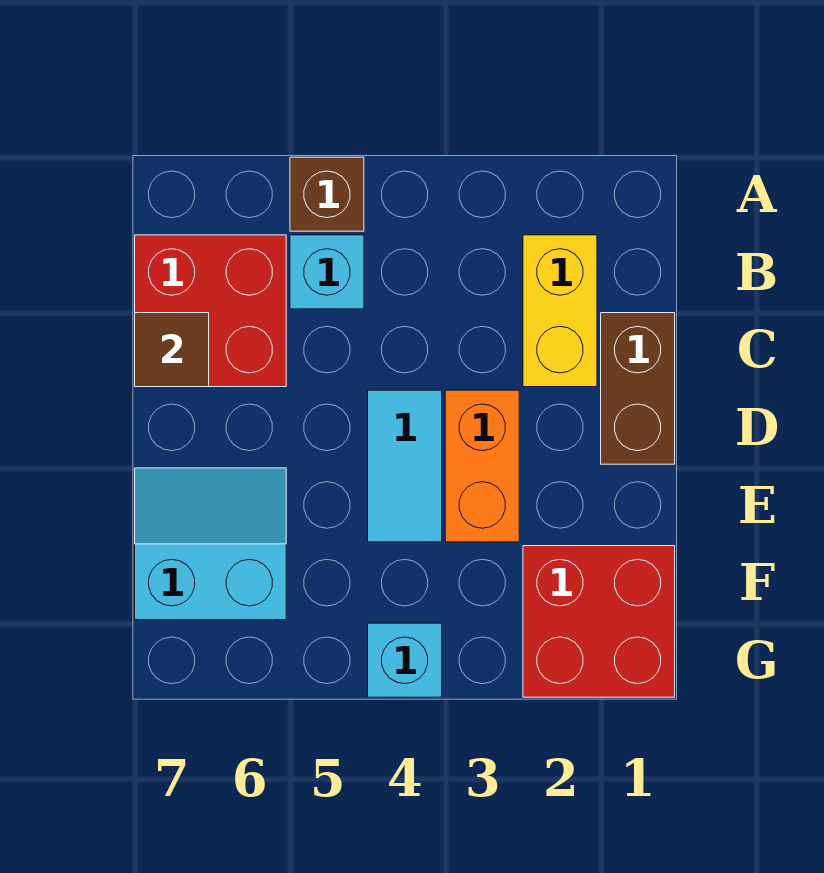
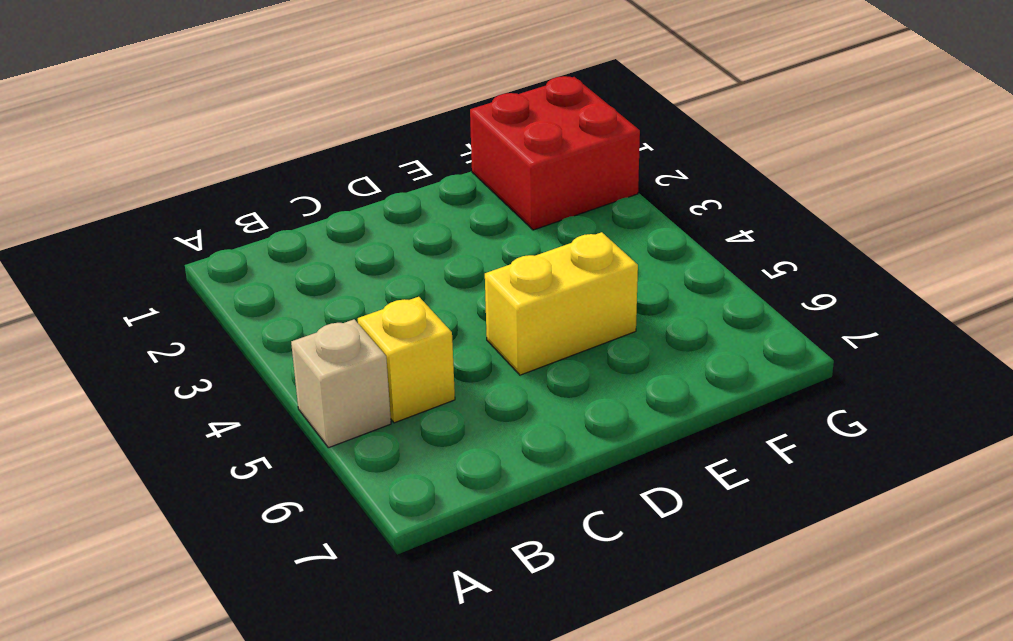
tan 1x1 brick [291,319,391,448] -> brown 1x1 brick [290,157,364,231]
yellow 1x1 brick [358,297,455,423] -> cyan 1x1 brick [290,235,364,309]
yellow 1x2 brick [485,232,638,375] -> yellow 1x2 brick moved to [523,235,597,387]
none -> red 2x2 brick [135,235,286,387]
none -> brown 1x2 brick [601,313,675,464]

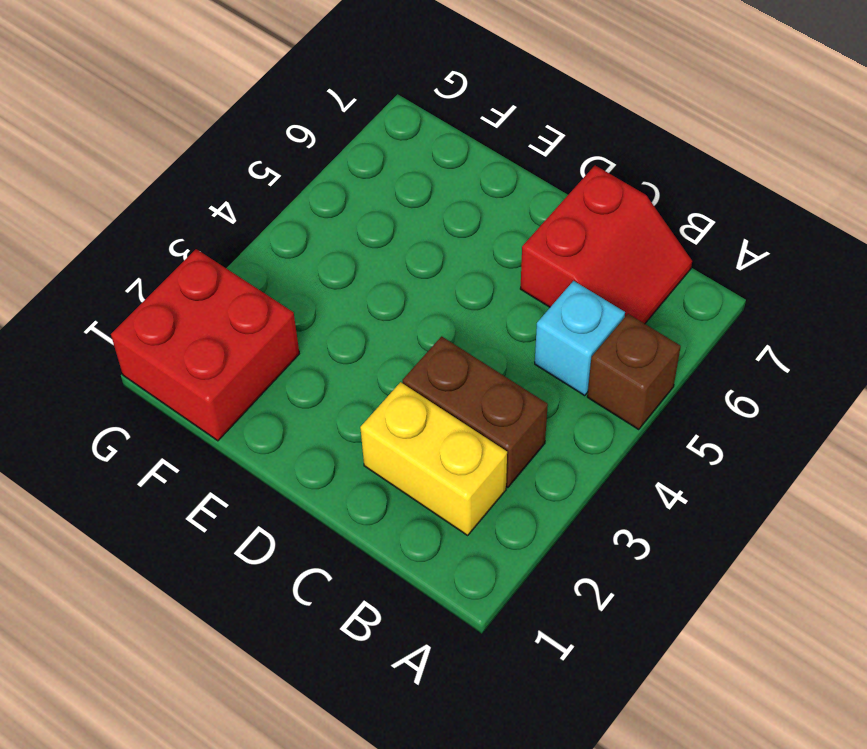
brown 1x2 brick [403,336,548,488] -> brown 1x2 brick moved to [601,313,675,464]
red 2x2 slope [520,165,692,324] -> red 2x2 brick [135,235,286,387]
none -> orange 1x2 brick [445,390,519,542]
none -> cyan 1x2 tile [368,390,442,542]

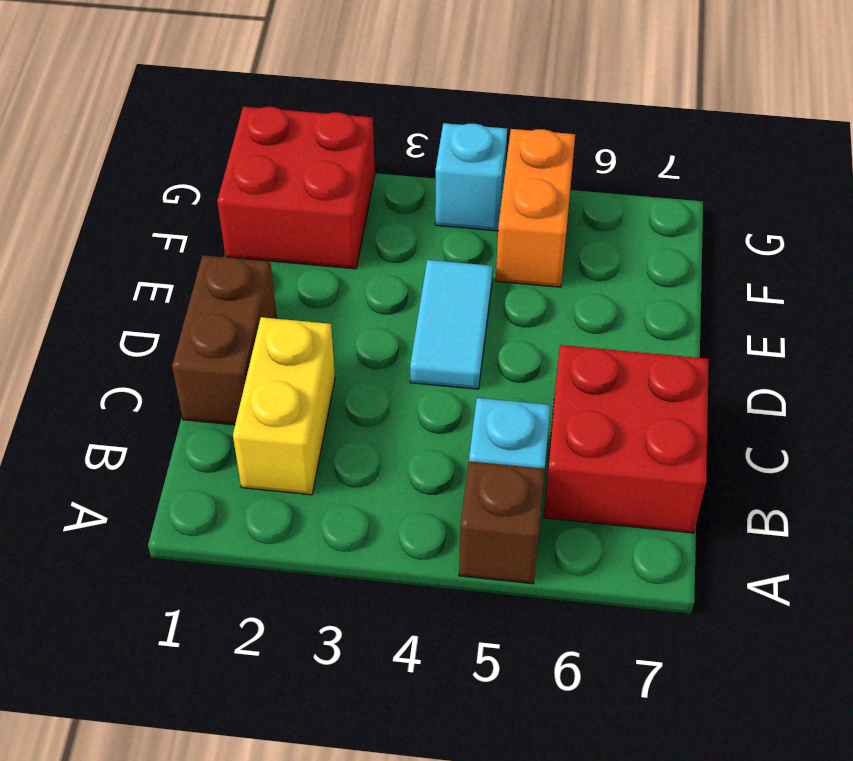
orange 1x2 brick [496,129,575,287] -> orange 1x2 brick moved to [445,390,519,542]
none -> cyan 2x2 slope [135,468,286,620]
none -> brown 1x1 tile [135,313,209,387]

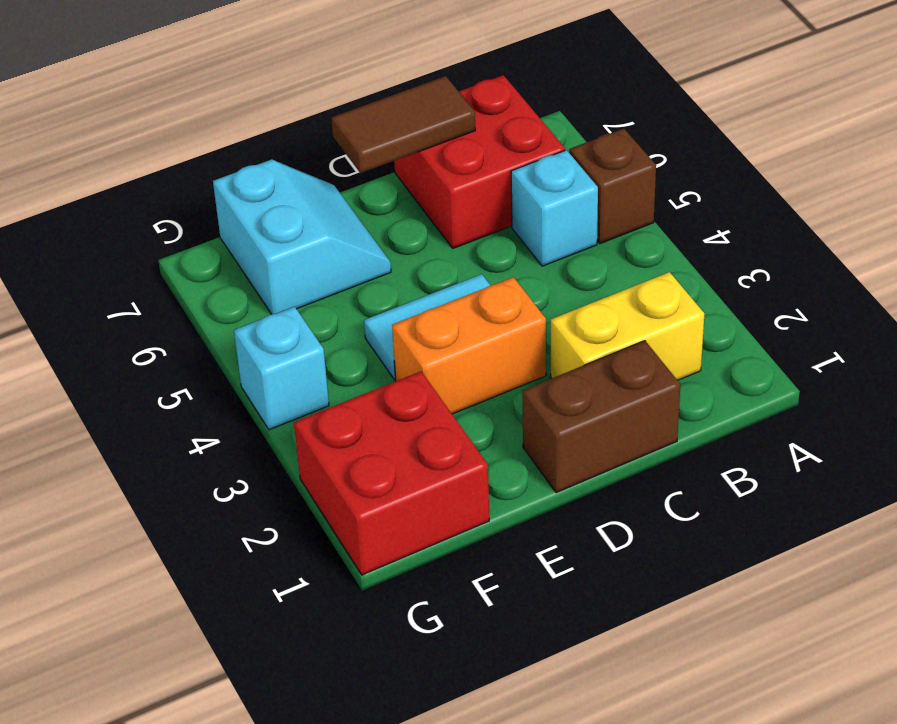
brown 1x2 tile [331,76,475,173] -> brown 1x1 tile [135,313,209,387]

